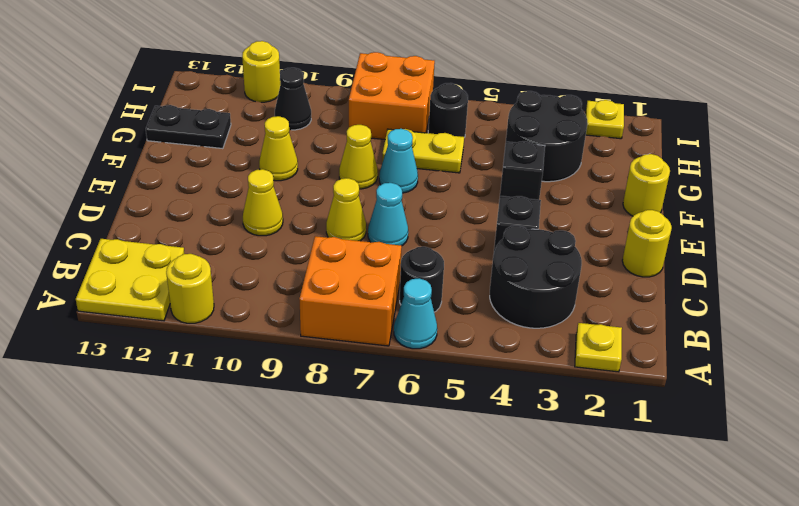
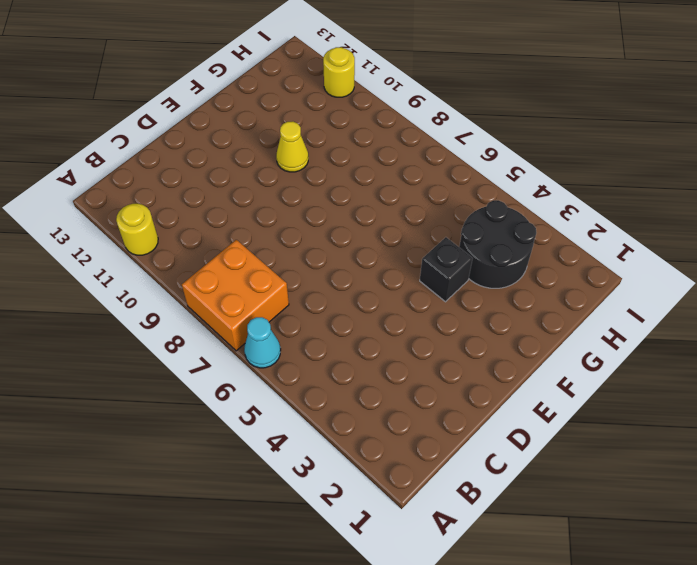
none -> yellow 1x1 plate [575,323,622,372]
none -> yellow 2x2 plate [76,239,184,321]
none -> black 2x2 round brick [490,226,582,328]

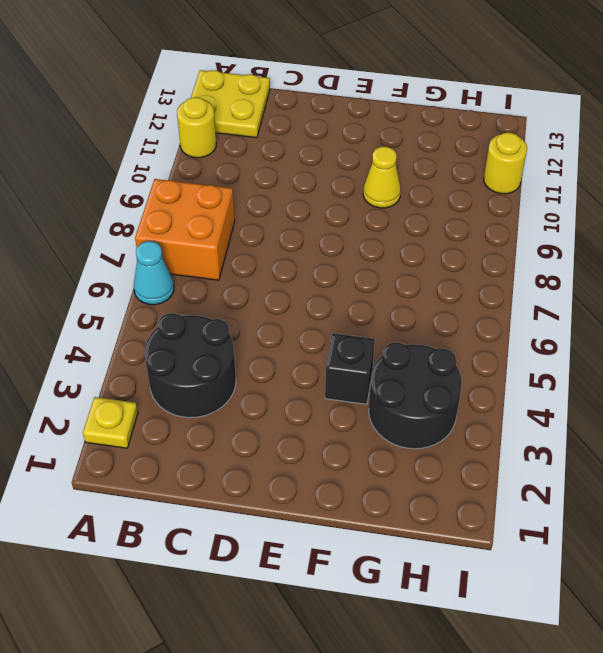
none -> black 1x1 round brick [400,247,444,312]
none -> yellow 1x1 round brick [622,210,672,277]
none -> black 1x1 brick [494,196,541,250]

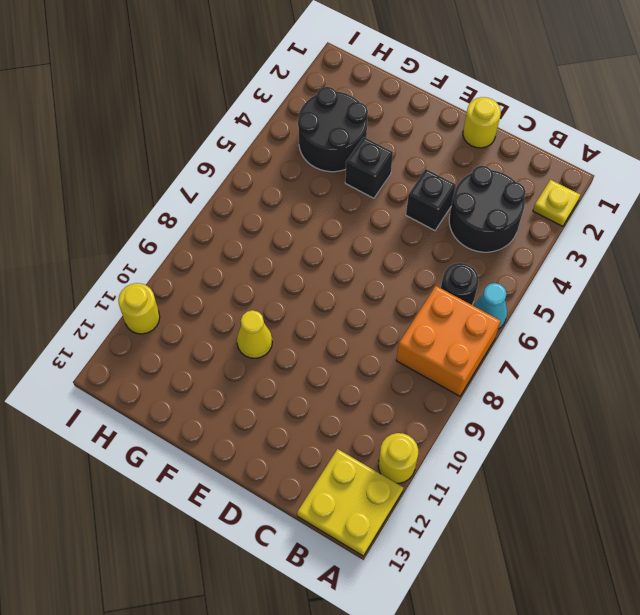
none -> cyan 1x1 cone [368,183,408,246]
none -> yellow 1x1 cone [326,178,366,241]
none -> yellow 1x1 cone [243,169,283,236]

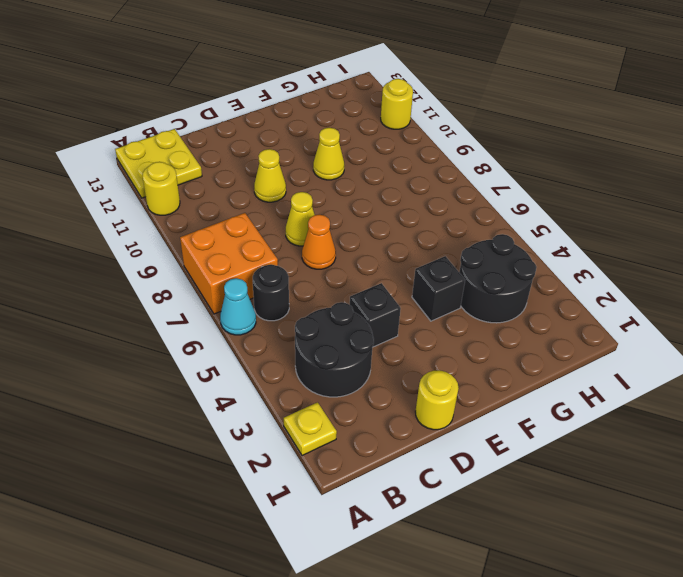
orange 1x1 cone [302,214,336,269] -> cyan 1x1 cone [368,183,408,246]
none -> yellow 1x1 round brick [623,154,670,216]
none -> cyan 1x1 cone [379,129,418,193]
none -> yellow 1x1 cone [339,125,378,189]

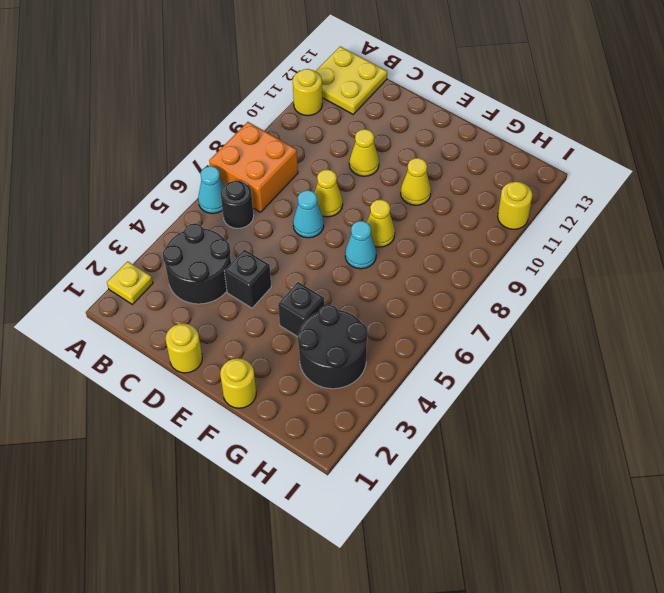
none -> yellow 1x2 plate [382,129,464,173]
none -> black 1x2 plate [146,105,231,149]
none -> black 1x1 round brick [428,83,468,137]

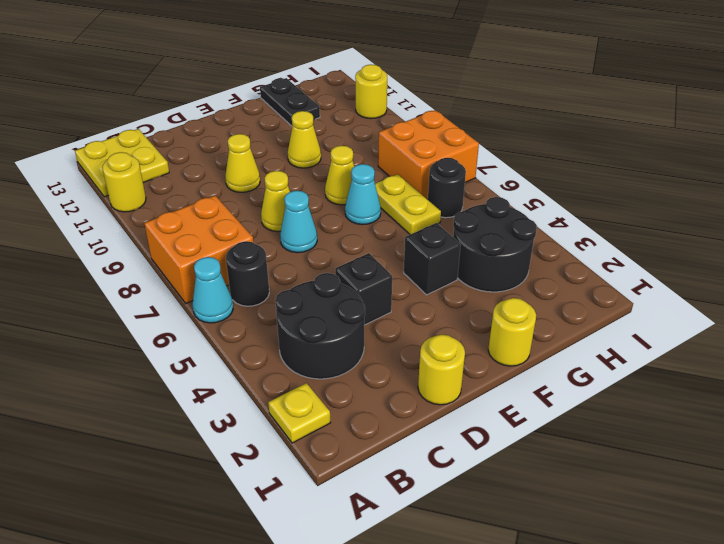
none -> black 1x1 cone [275,68,311,130]
none -> yellow 1x1 plate [586,100,624,139]

